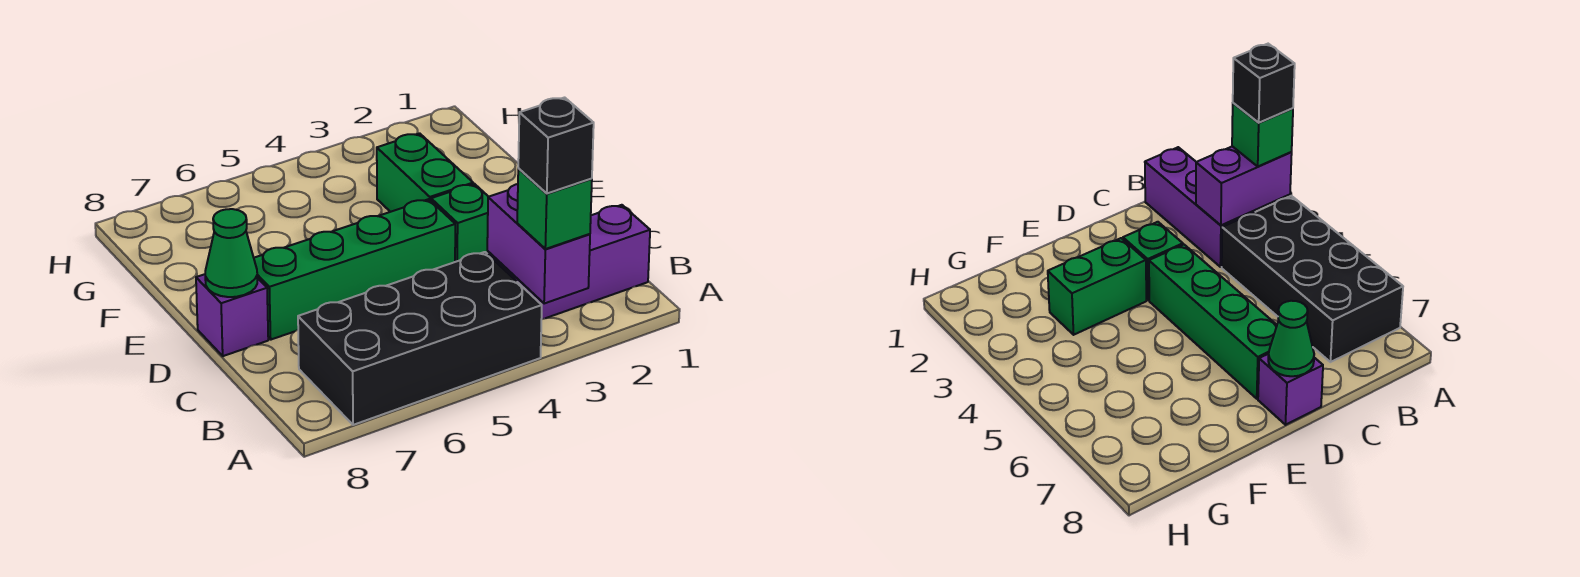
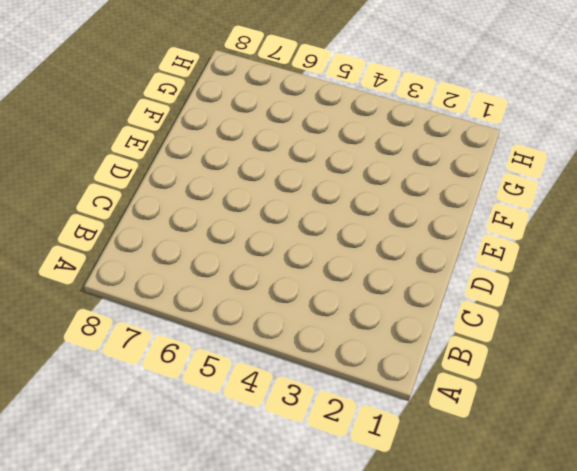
none -> black 2x4 brick [298,252,542,425]
none -> purple 1x3 brick [487,205,650,320]

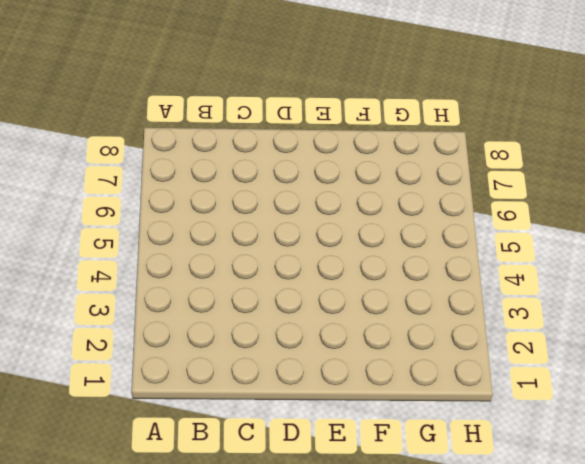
none -> black 2x4 brick [298,252,542,425]
none -> purple 1x3 brick [487,205,650,320]

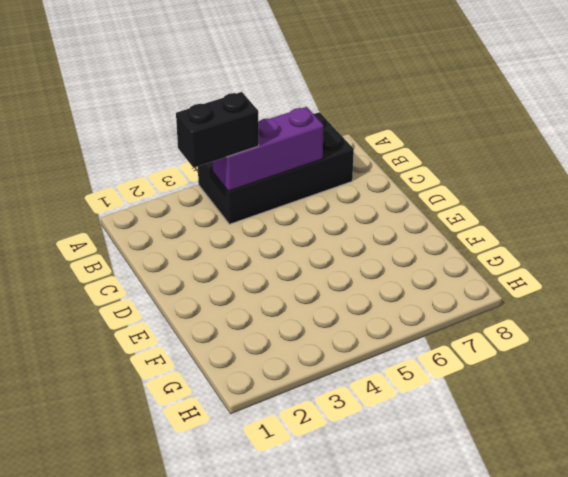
black 1x2 brick [176,92,259,168] -> none
purple 1x3 brick [212,107,324,191] -> purple 1x3 brick moved to [487,205,650,320]
none -> green 1x1 brick [431,184,488,262]
none -> green 1x4 brick [254,199,455,340]

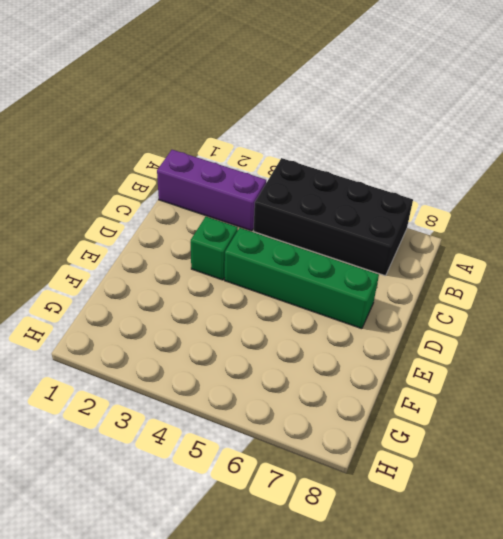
none -> purple 1x1 brick [196,274,268,356]
none -> green 1x2 brick [377,133,473,212]

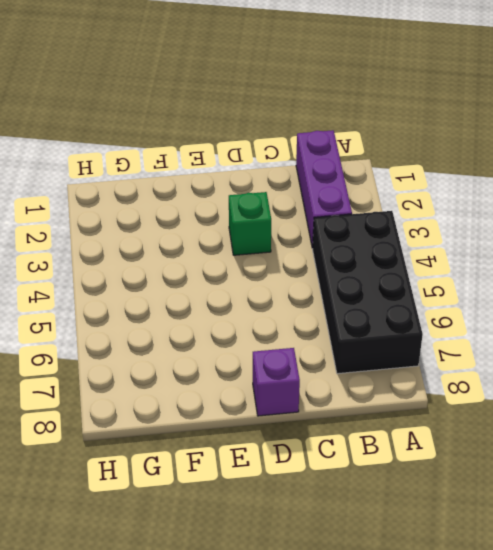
none -> green 1x4 brick [254,199,455,340]
none -> green 1x2 brick [377,133,473,212]

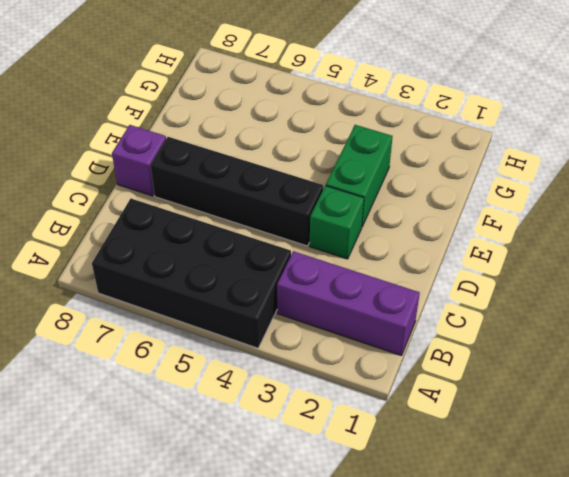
black 1x4 brick [150,137,323,246] -> green 1x4 brick [254,199,455,340]
none -> purple 1x2 brick [487,184,590,304]
none -> green 1x1 cone [205,209,257,297]

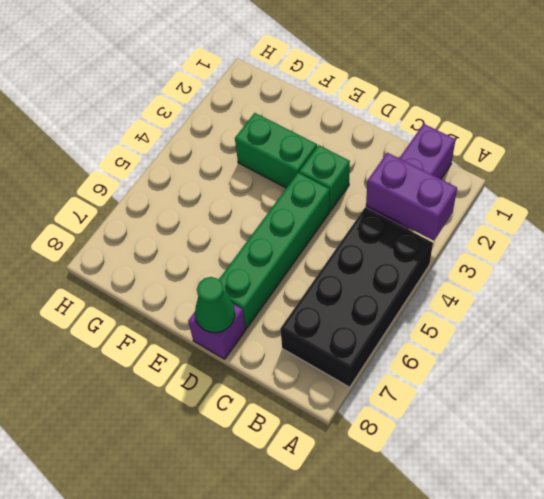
none -> green 1x1 brick [517,169,592,249]
none -> black 1x1 brick [518,98,594,193]

